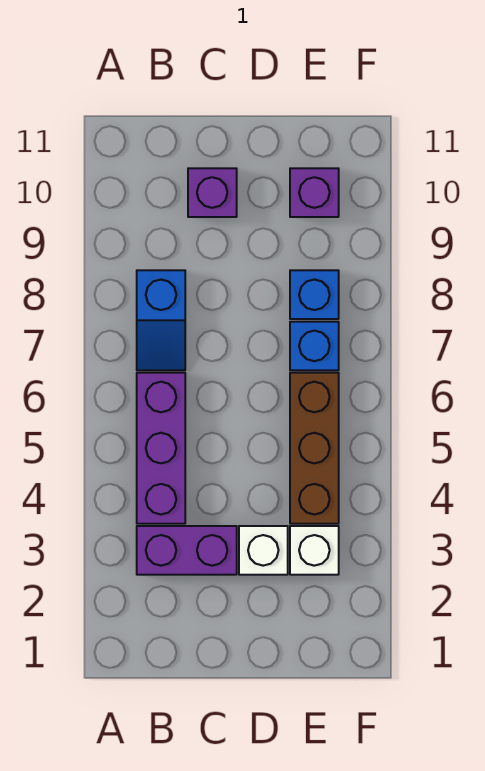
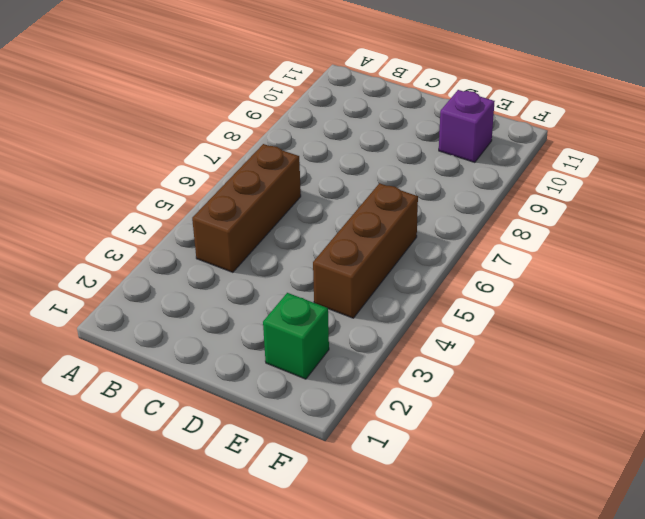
brown 1x3 brick [192,144,301,272] -> purple 1x3 brick [137,373,185,524]
green 1x1 brick [263,293,329,379] -> none
none -> purple 1x2 brick [137,526,237,575]
none -> blue 1x2 slope [137,270,185,370]

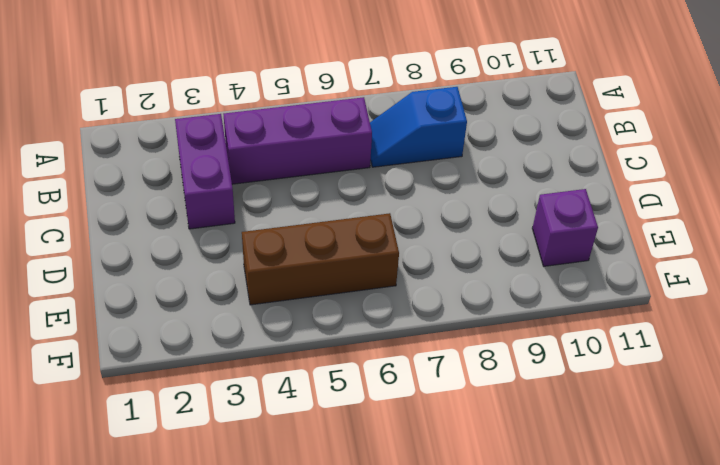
none -> purple 1x1 brick [188,168,237,217]
none -> white 1x1 brick [239,526,288,575]

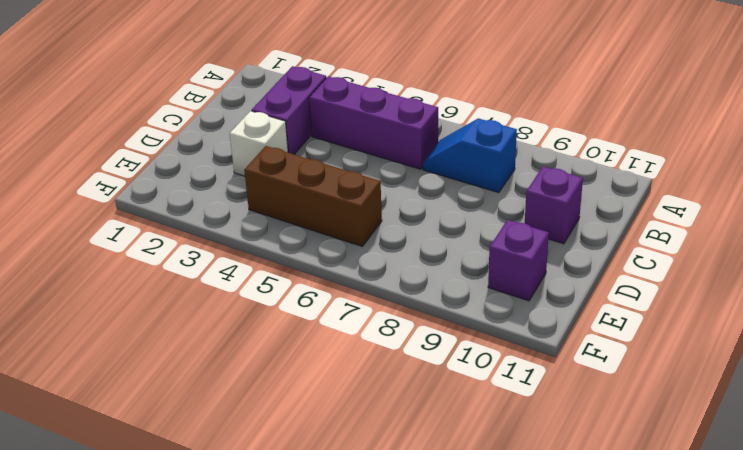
none -> white 1x1 brick [290,526,339,575]
none -> blue 1x1 brick [290,322,339,370]

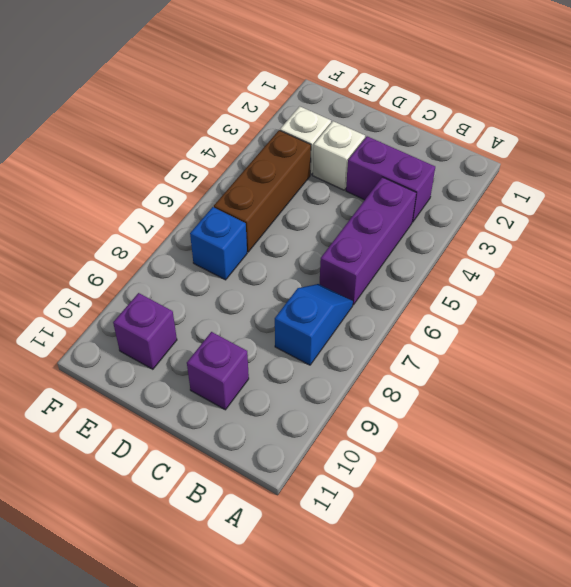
none -> blue 1x1 brick [290,270,339,319]

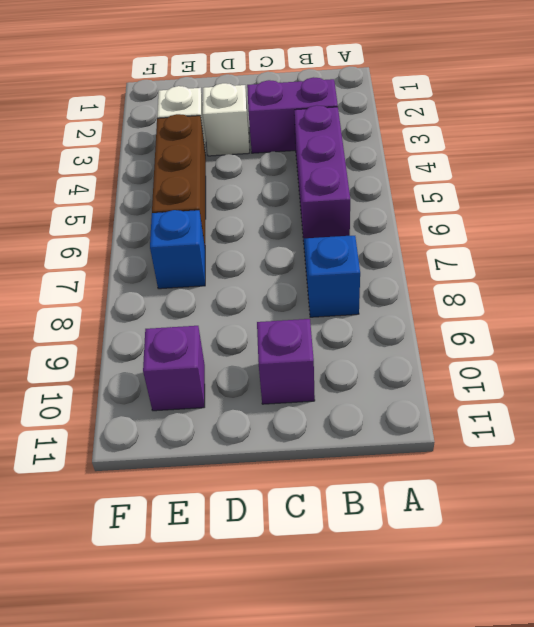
none -> blue 1x1 brick [290,270,339,319]

